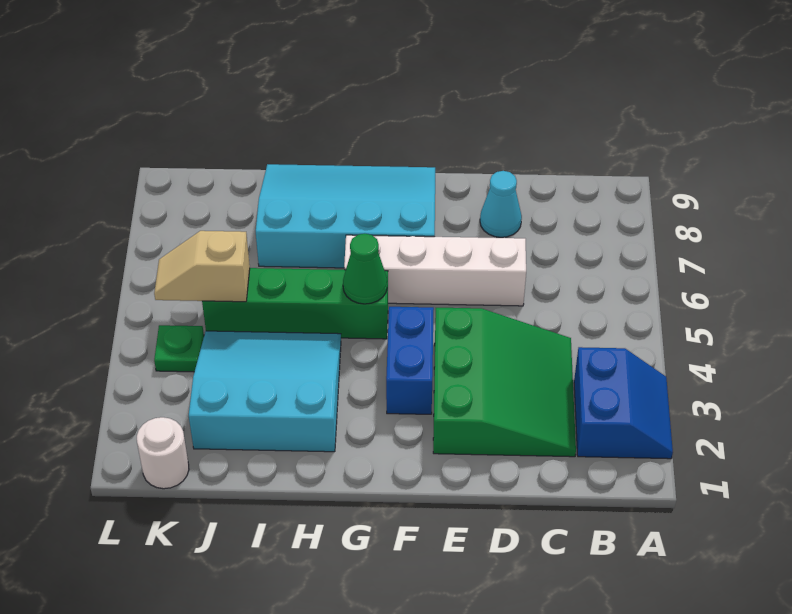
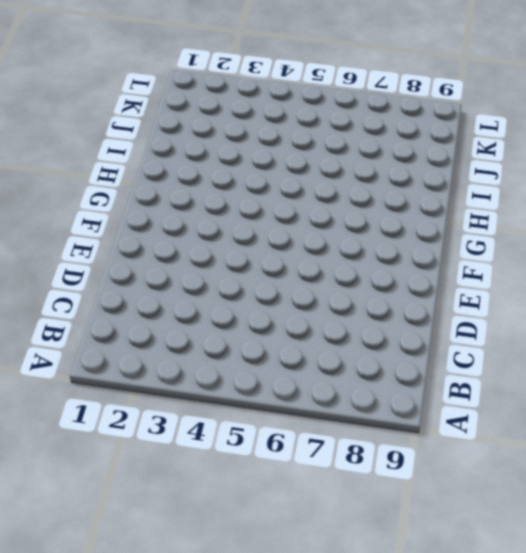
none -> blue 2x2 slope [574,347,673,459]
none -> green 3x3 slope [433,308,576,457]
none -> white 1x4 brick [344,235,526,306]

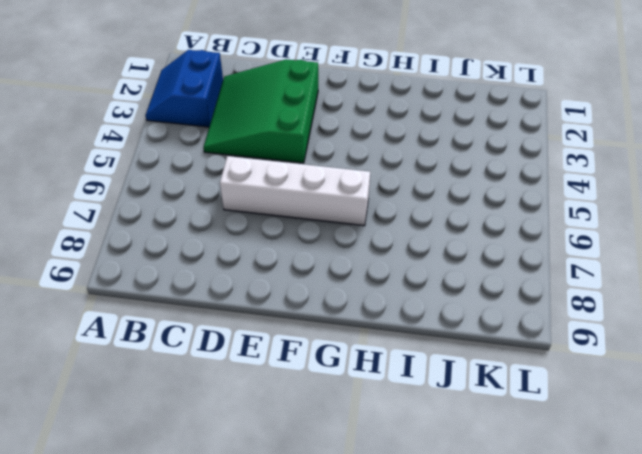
none -> cyan 1x1 cone [480,171,522,237]
none -> blue 1x2 brick [386,307,434,414]
none -> cyan 3x4 slope [256,164,435,268]

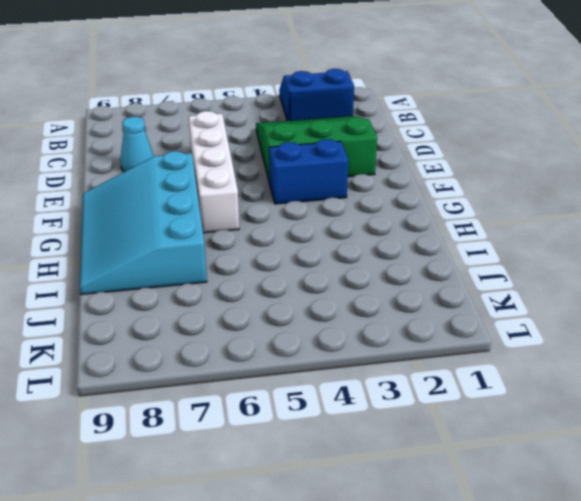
none -> green 1x4 brick [202,268,388,339]
none -> cyan 3x3 slope [189,331,341,452]
none -> white 1x1 round brick [137,417,189,489]

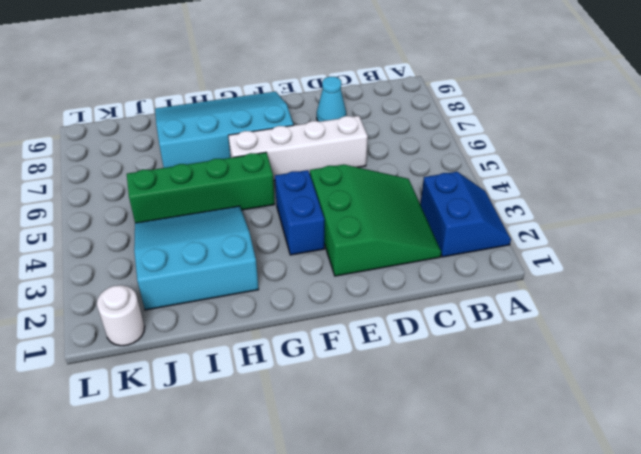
none -> green 1x1 plate [154,325,204,372]
none -> green 1x1 cone [343,234,387,304]
none -> tan 1x2 slope [154,231,250,302]

